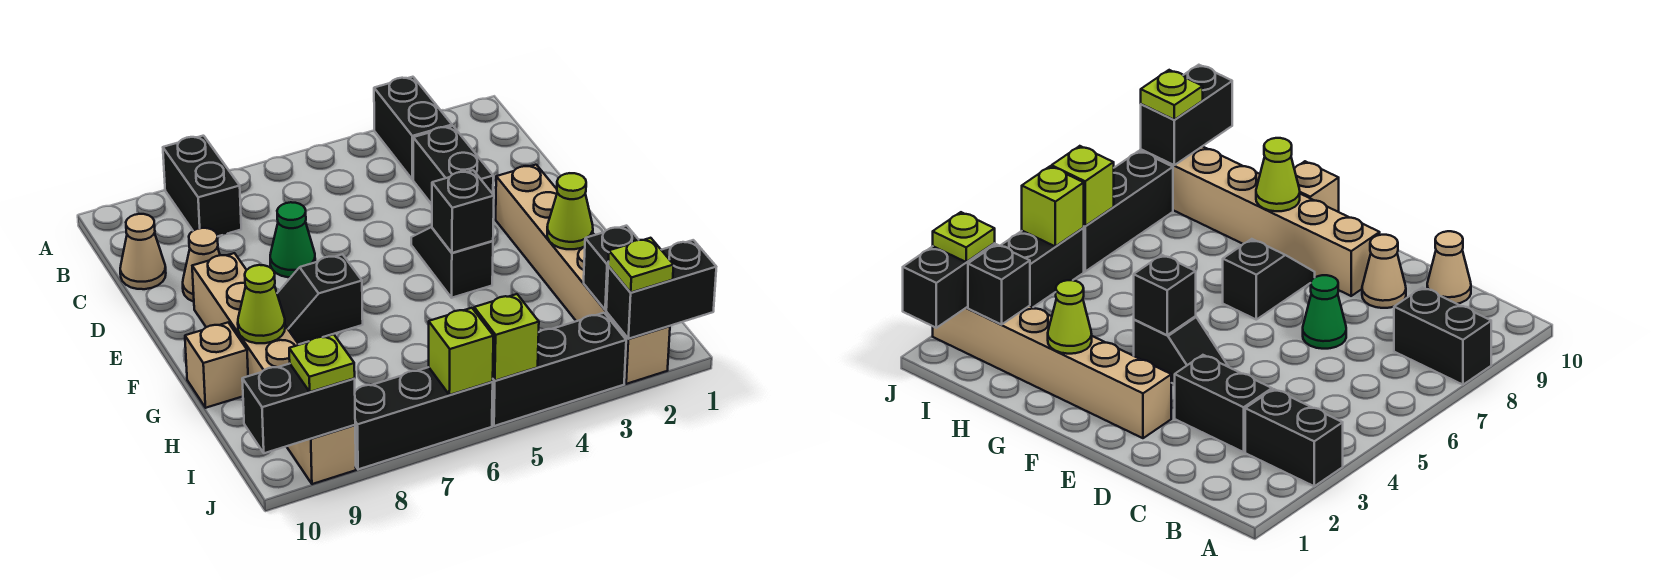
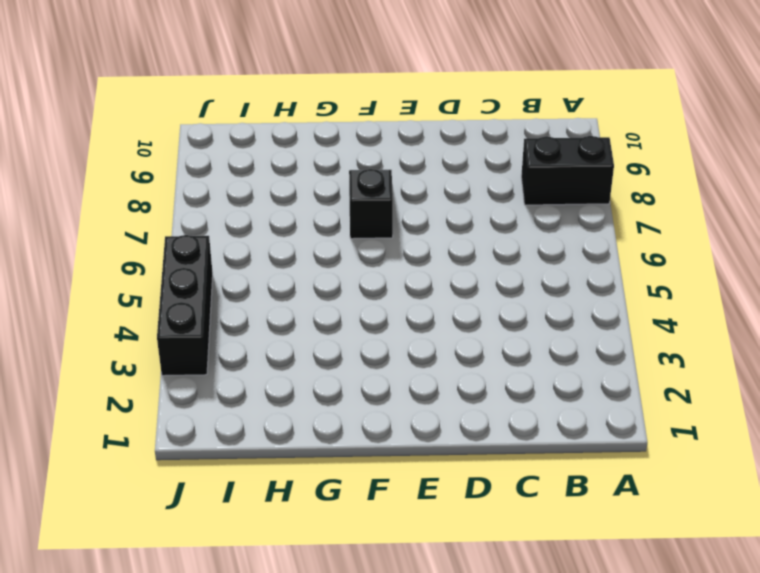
none -> black 1x2 brick [374,77,452,180]
none -> black 1x2 brick [413,126,493,204]
none -> tan 1x1 cone [120,214,166,289]

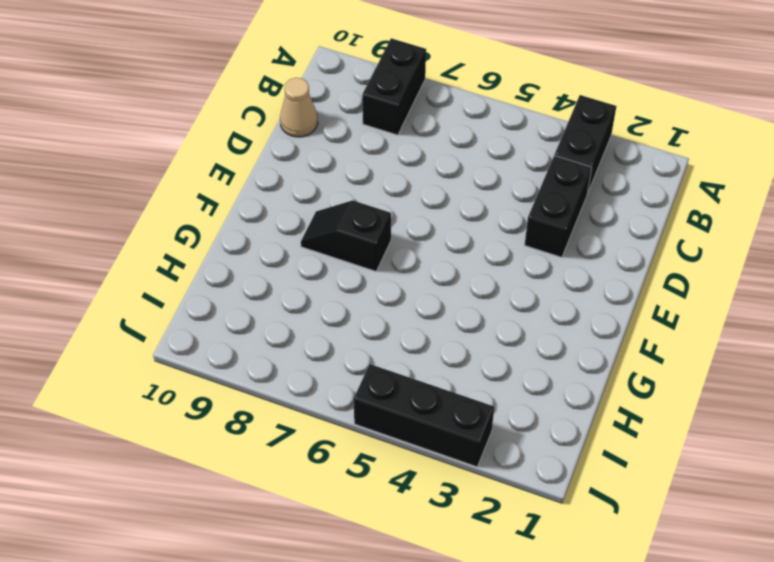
none -> green 1x1 cone [270,202,315,277]
none -> tan 1x1 cone [183,228,220,302]
none -> tan 1x6 brick [496,165,670,384]

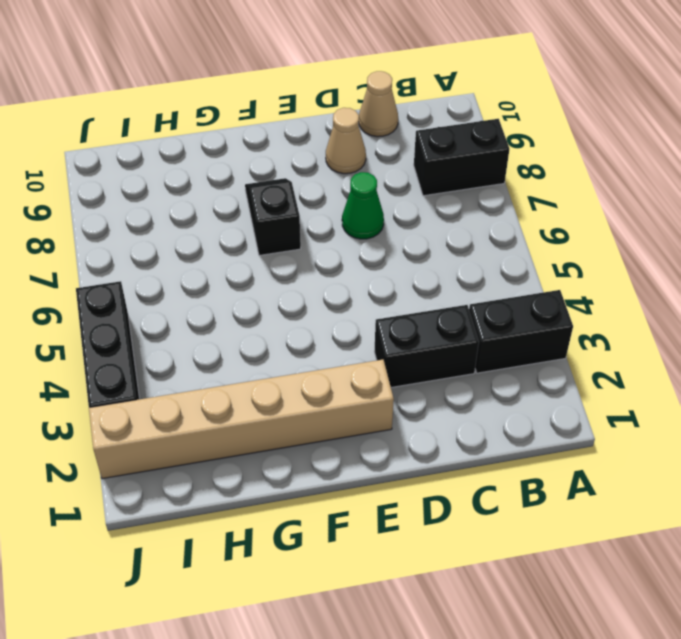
none -> black 1x2 slope [411,227,493,298]
none -> tan 1x6 brick [192,253,356,484]
none -> tan 1x1 brick [185,323,248,408]

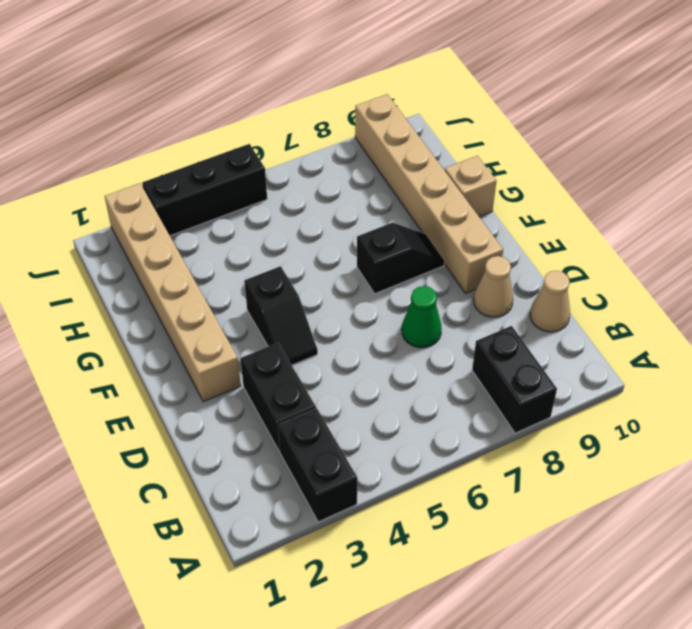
none -> black 1x3 brick [355,367,493,469]
none -> black 1x1 brick [432,170,494,253]
none -> lime 1x1 cone [547,173,593,249]

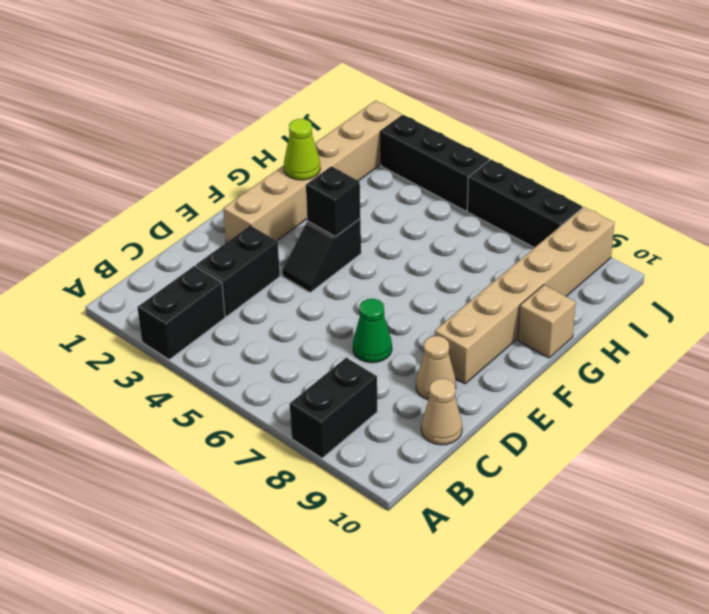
none -> black 1x2 slope [277,254,363,344]
none -> lime 1x1 cone [238,265,285,343]
none -> black 1x1 brick [584,226,639,310]

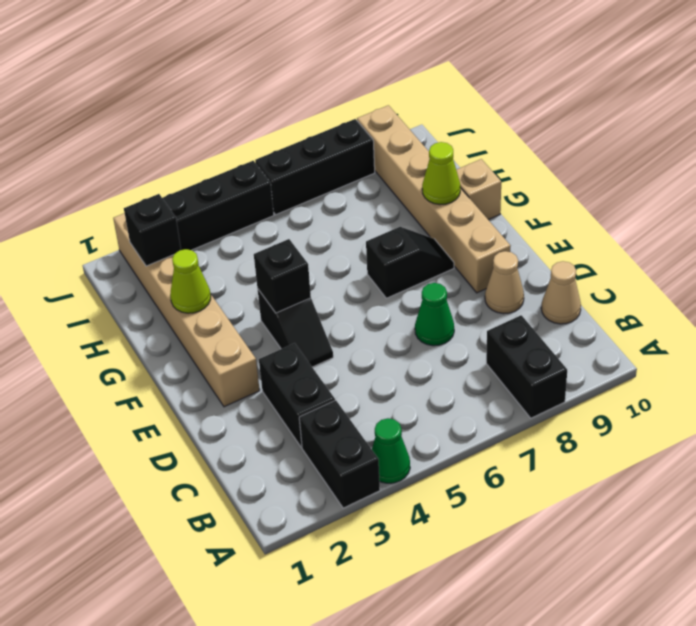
green 1x1 cone [372,418,410,483] -> none
none -> black 1x2 brick [606,240,716,339]
none -> lime 1x1 brick [474,294,539,381]
none -> lime 1x1 brick [429,308,493,395]

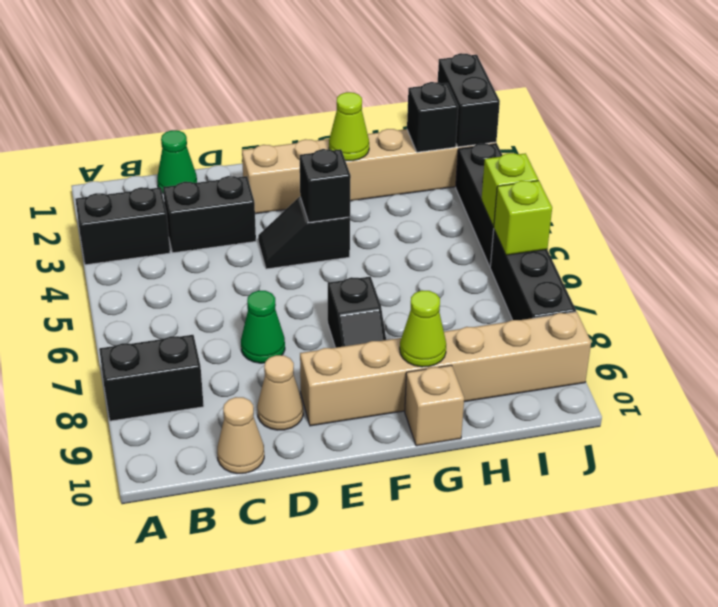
green 1x1 cone [157,130,197,194] -> none
none -> black 1x2 brick [242,364,355,453]
none -> lime 1x1 plate [608,238,674,292]
none -> lime 1x1 plate [289,334,355,392]

